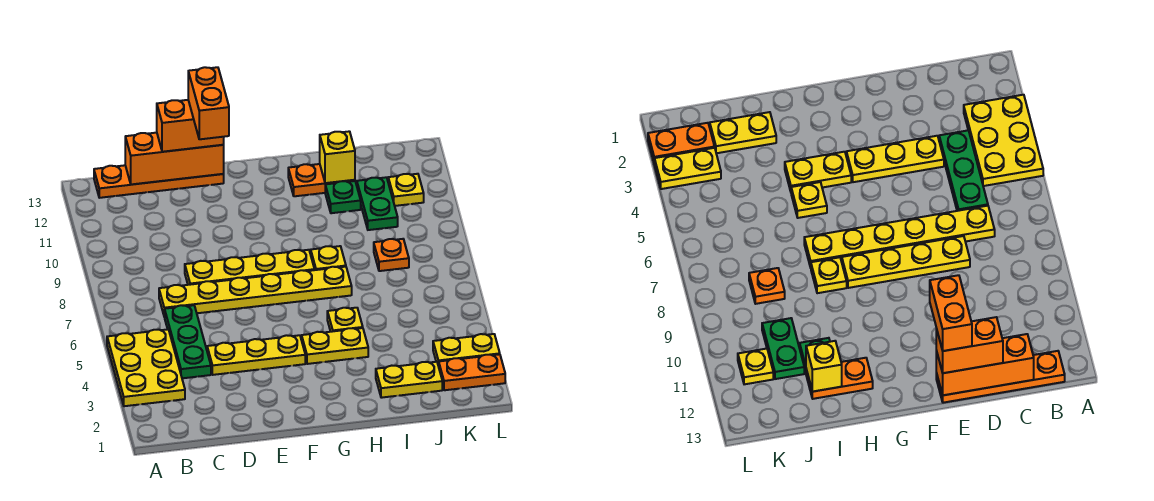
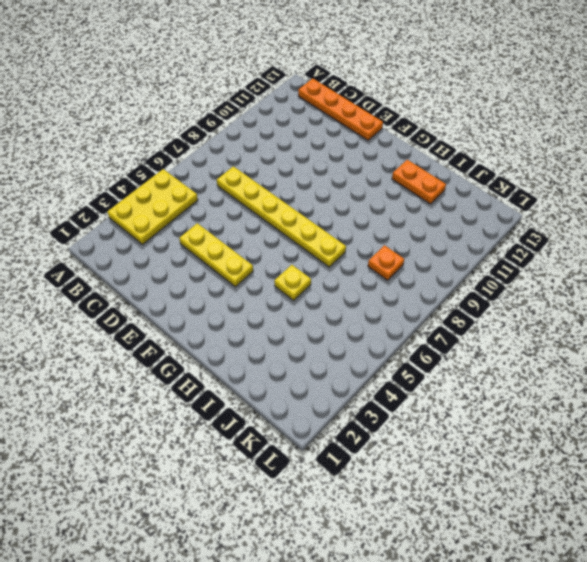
none -> green 1x3 plate [165,305,211,378]
none -> yellow 1x4 plate [185,250,314,285]
none -> yellow 1x2 plate [302,328,368,364]

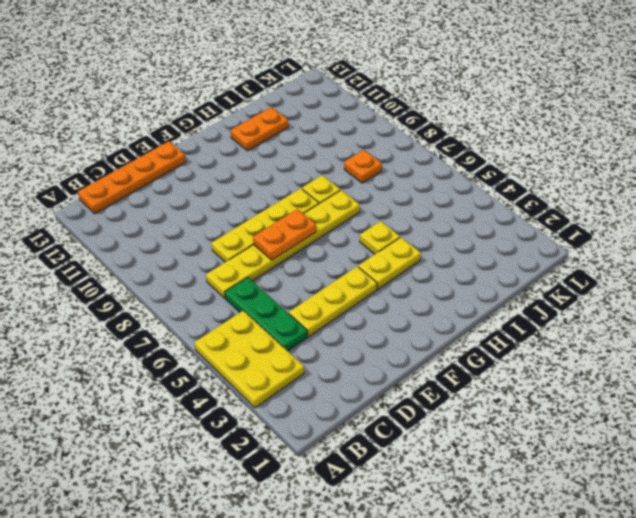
orange 1x2 plate [253,209,316,260] -> orange 1x2 plate moved to [439,354,505,390]
none -> yellow 1x2 plate [376,362,442,398]
none -> green 1x1 plate [325,181,361,213]
none -> green 1x2 plate [357,177,398,230]

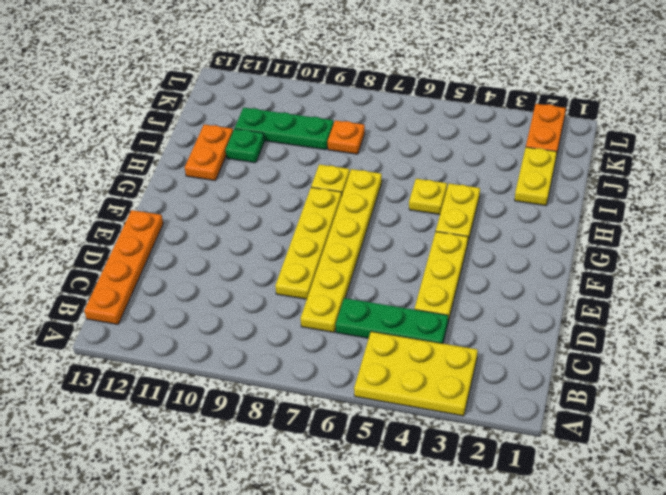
green 1x3 plate [235,108,334,150] -> green 1x2 plate [357,177,398,230]
none -> yellow 1x2 plate [433,334,500,366]
none -> yellow 1x1 plate [388,174,424,206]
none -> orange 1x3 brick [125,133,224,184]

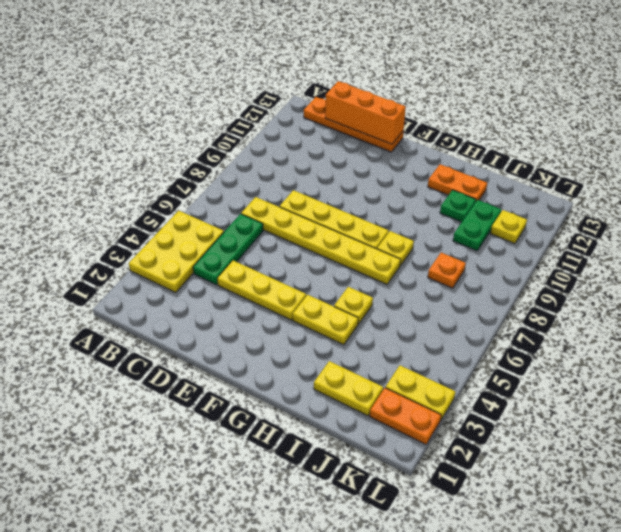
none -> yellow 1x1 brick [320,131,355,183]
none -> orange 1x2 brick [157,100,224,152]
none -> orange 1x2 brick [188,67,229,139]

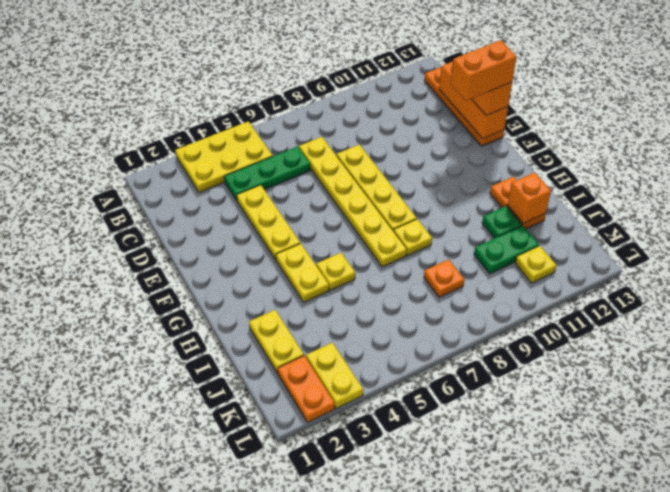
orange 1x1 brick [508,172,551,224] -> yellow 1x1 brick [320,131,355,183]

